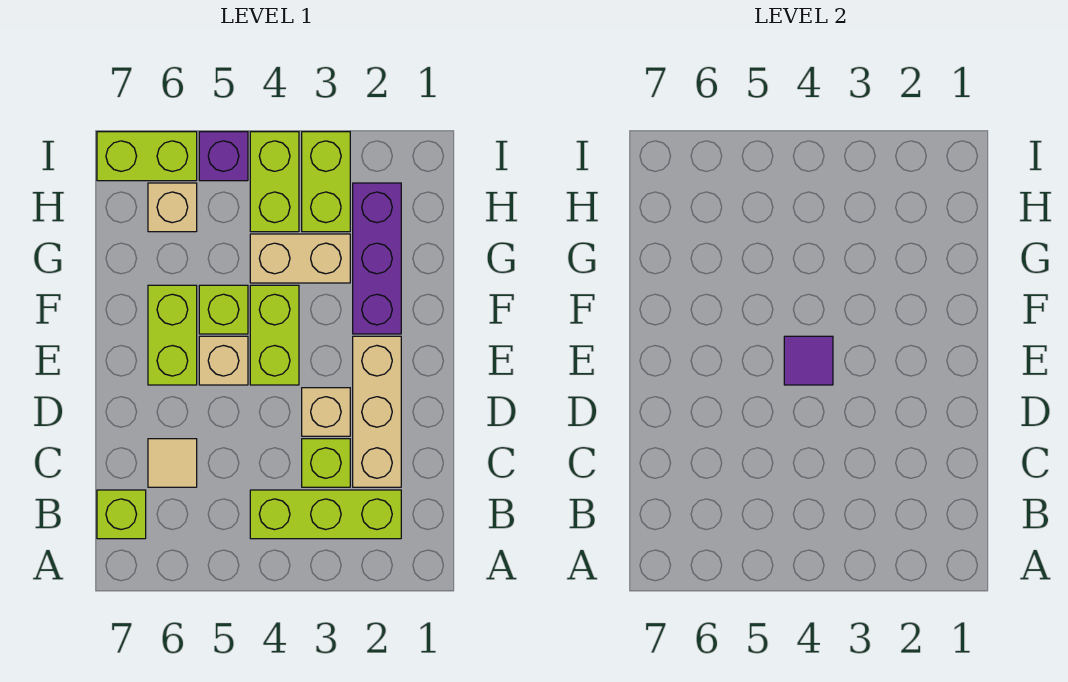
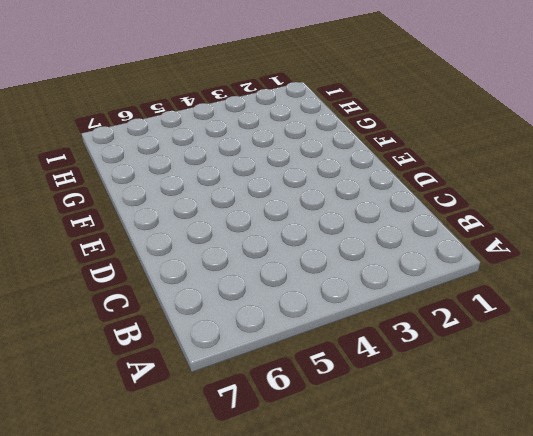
none -> lime 1x3 brick [250,490,401,539]
none -> lime 1x1 brick [97,490,146,539]
none -> tan 1x3 brick [353,336,401,487]

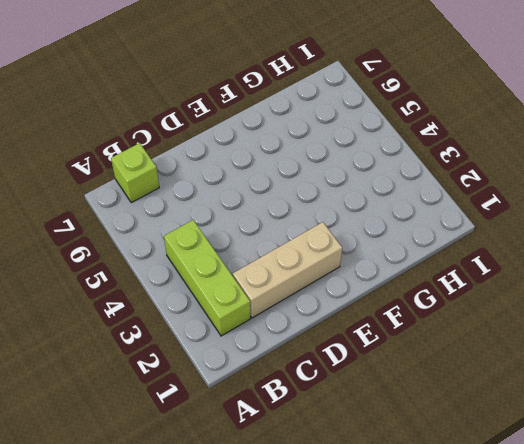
none -> lime 1x1 brick [302,439,350,487]
none -> tan 1x1 tile [148,439,197,487]
none -> tan 1x1 brick [302,388,350,436]

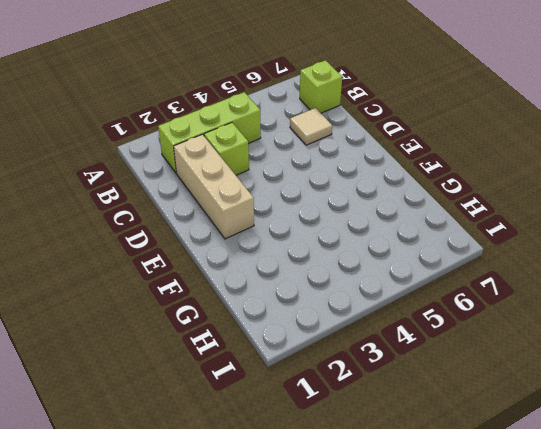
none -> tan 1x1 brick [302,388,350,436]
none -> lime 1x2 brick [250,285,299,385]
none -> tan 1x1 brick [199,336,248,385]

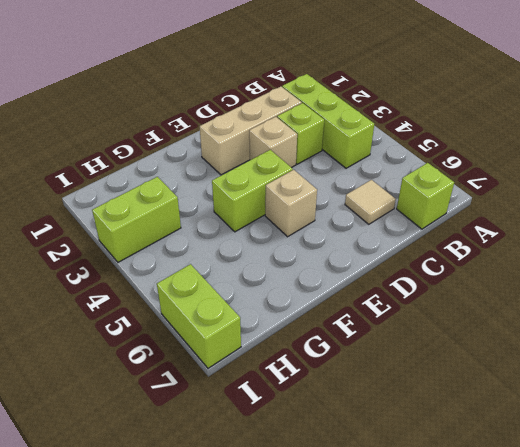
none -> lime 1x2 brick [148,285,197,385]
none -> purple 1x3 brick [353,183,401,334]
none -> lime 1x1 brick [199,285,248,334]

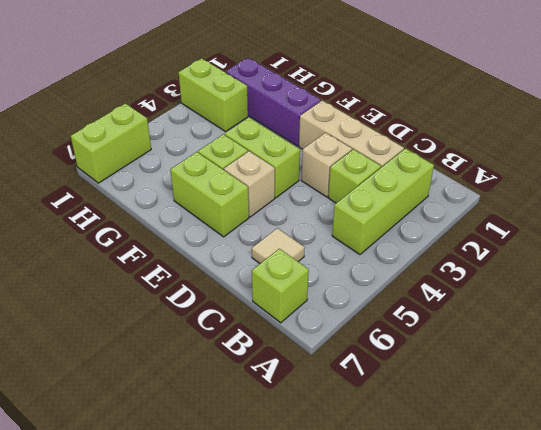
none -> tan 1x2 brick [250,234,350,283]
none -> lime 1x2 brick [250,132,299,232]
none -> tan 1x1 brick [148,183,197,232]

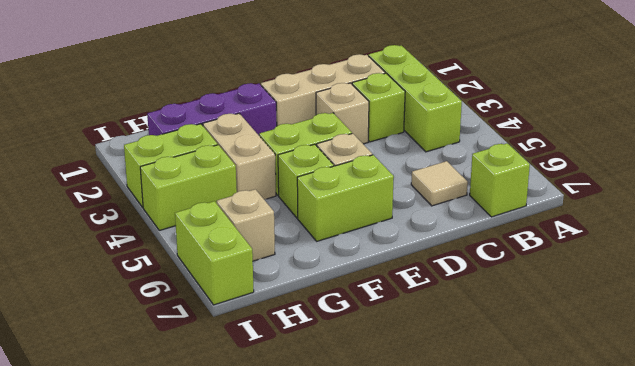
none -> purple 1x1 brick [199,132,248,181]
none -> purple 1x1 tile [784,336,833,385]

